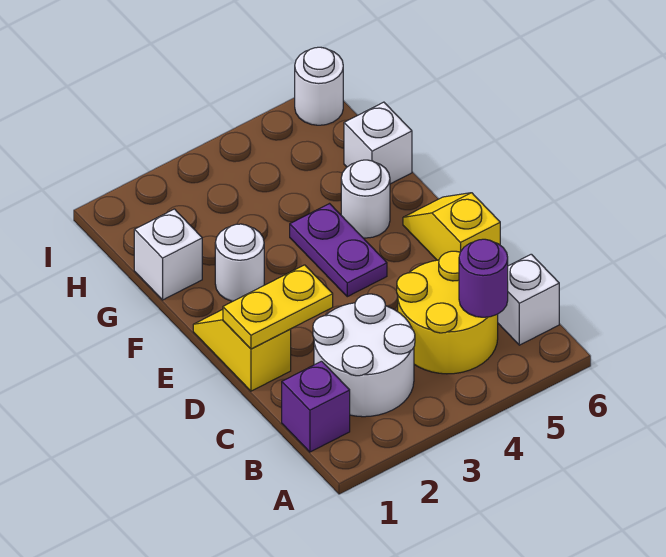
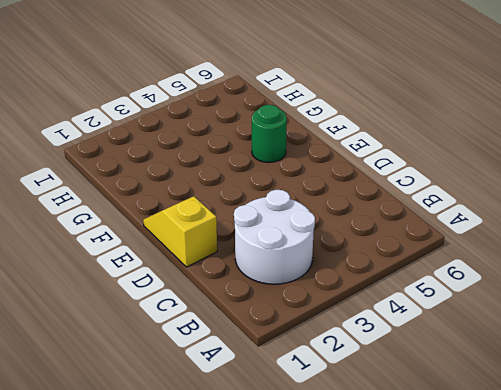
green 1x1 round brick [252,105,287,163] -> white 1x1 round brick [341,160,390,238]
none -> purple 1x1 brick [282,361,350,452]
none -> yellow 2x2 round brick [397,251,498,374]
none -> white 1x1 brick [498,254,559,345]

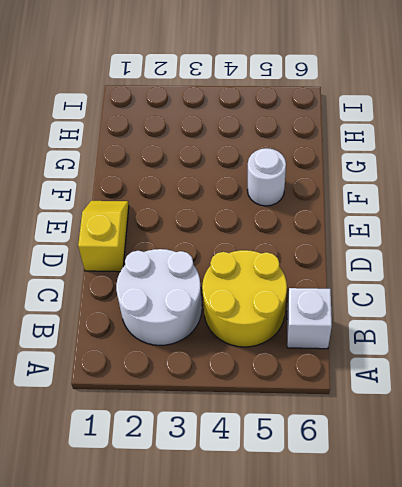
none -> purple 1x1 brick [282,361,350,452]
none -> yellow 1x2 slope [403,193,500,260]
none -> purple 1x2 plate [290,204,387,297]

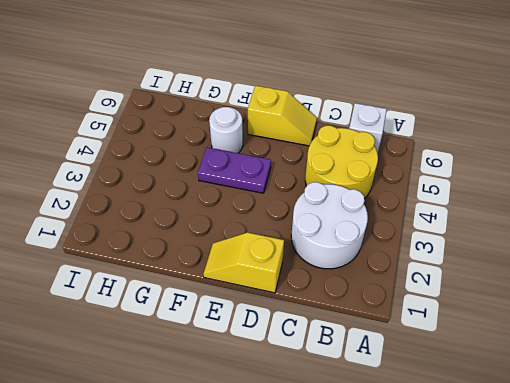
yellow 1x2 slope [248,86,317,146] -> yellow 1x2 slope turned to [403,193,500,260]
none -> purple 1x1 brick [282,361,350,452]
none -> white 1x1 round brick [215,224,264,301]
none -> white 1x1 brick [134,209,202,300]

